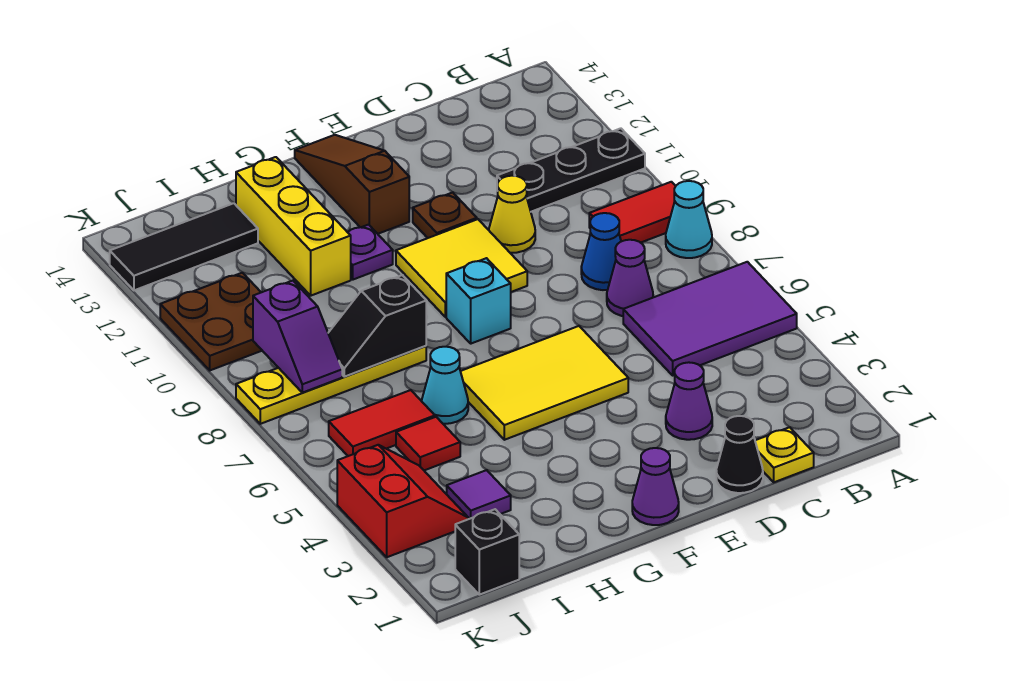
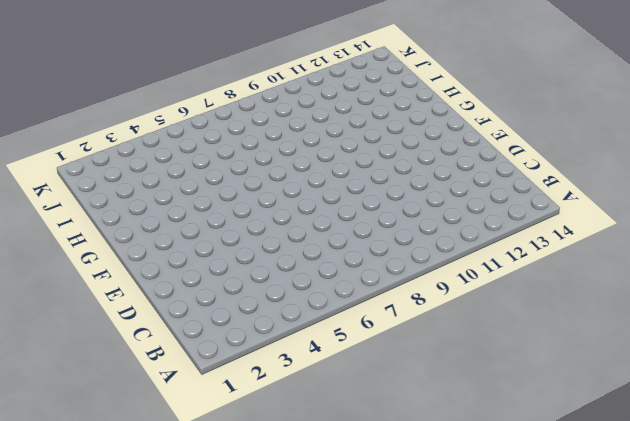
none -> purple 2x3 tile [623,262,797,375]
none -> cyan 1x1 cone [666,181,712,258]
none -> red 1x2 tile [589,182,676,243]

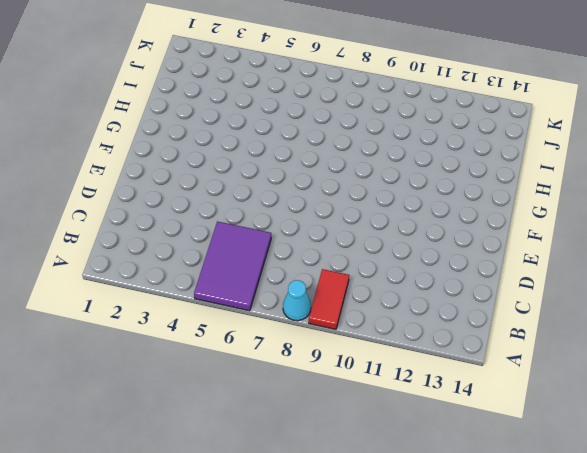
none -> black 1x3 plate [497,128,645,212]
none -> yellow 1x1 plate [755,427,814,482]
none -> purple 1x1 cone [607,240,653,316]

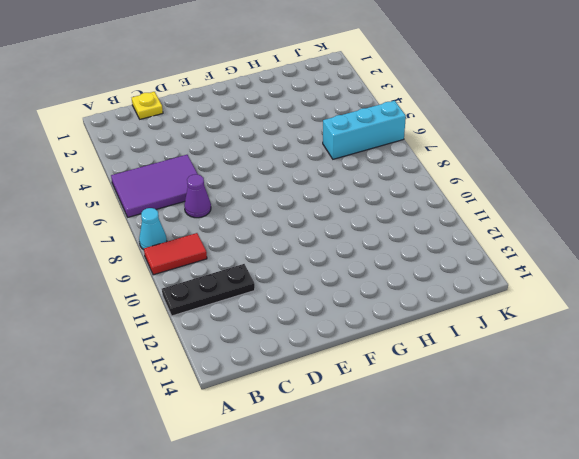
cyan 1x3 brick [323,101,406,159] -> red 1x2 tile [329,390,435,456]
none -> blue 1x1 cone [581,213,621,290]
none -> black 1x1 cone [716,416,763,493]
none -> purple 1x1 cone [666,362,712,440]

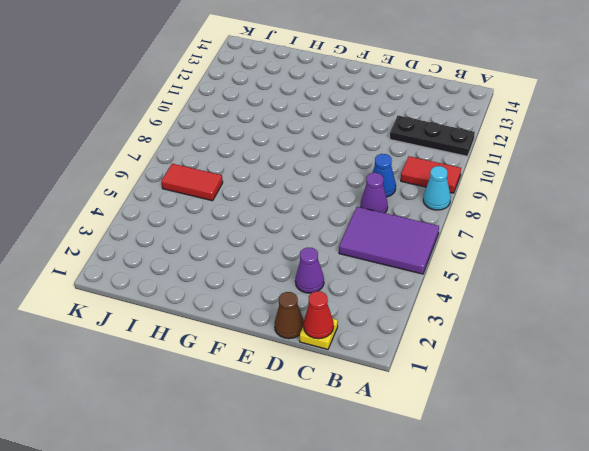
red 1x1 cone [304,291,334,339] -> none
brown 1x1 cone [275,292,304,339] -> black 1x1 cone [716,416,763,493]
none -> yellow 1x1 cone [489,176,535,253]
none -> yellow 2x3 tile [460,326,628,440]
none -> yellow 2x2 tile [396,219,527,317]

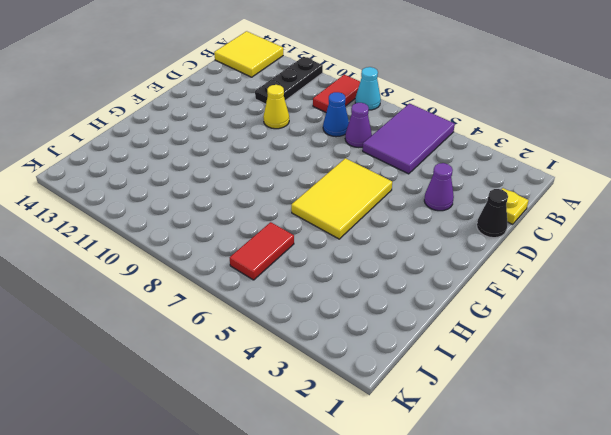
yellow 2x2 tile [214,31,283,77] -> yellow 2x2 tile moved to [396,219,527,317]
none -> brown 1x1 plate [413,192,477,238]
none -> purple 1x1 cone [632,448,679,525]
none -> cyan 1x1 brick [446,258,511,344]

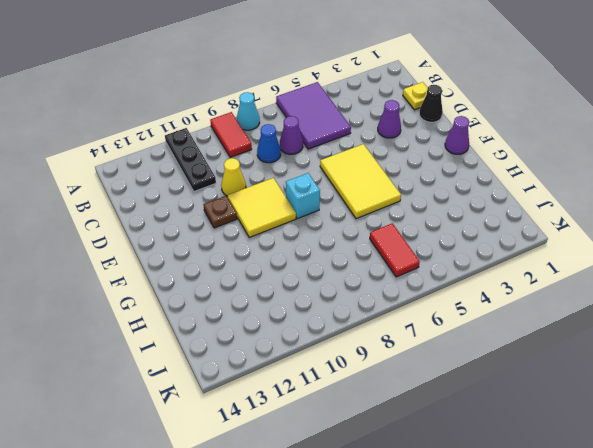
none -> brown 1x3 slope [295,135,409,234]
none -> purple 1x1 plate [348,225,393,280]
none -> cyan 1x1 cone [422,347,468,424]

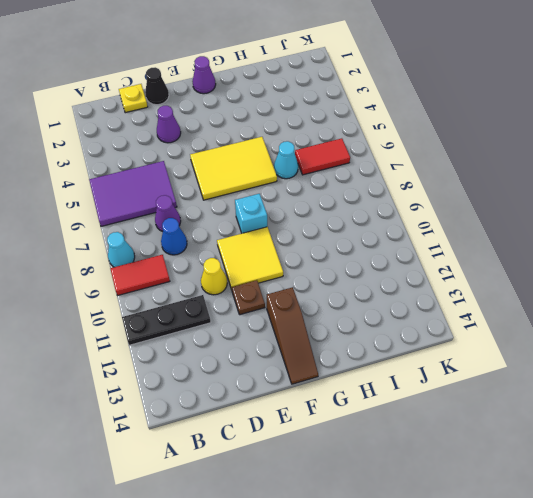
none -> purple 1x1 plate [348,225,393,280]
none -> yellow 1x4 plate [236,346,426,424]
none -> yellow 1x3 brick [236,157,351,296]

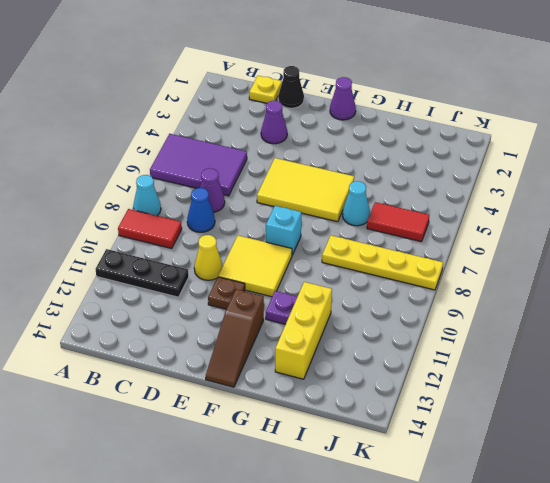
none -> purple 1x1 tile [447,470,511,519]
none -> red 1x1 tile [396,417,460,470]
none -> black 1x3 tile [110,203,258,290]

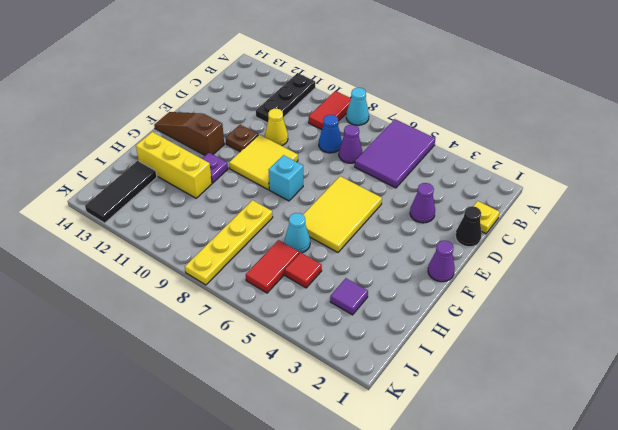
none -> black 1x1 brick [455,509,519,595]
none -> red 2x2 slope [337,445,469,557]
none -> brown 2x2 plate [160,273,262,370]

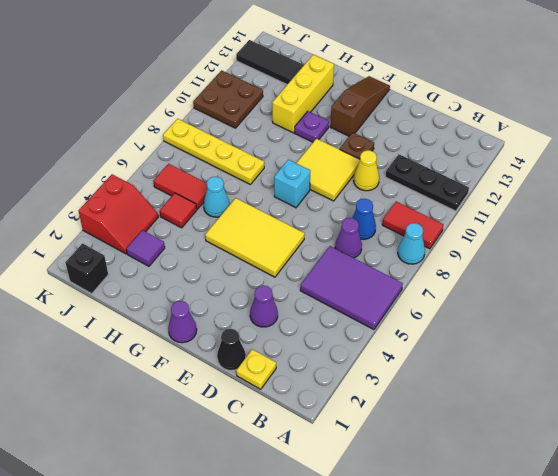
none -> black 1x2 slope [328,275,426,377]
none -> purple 1x2 slope [253,281,342,393]

